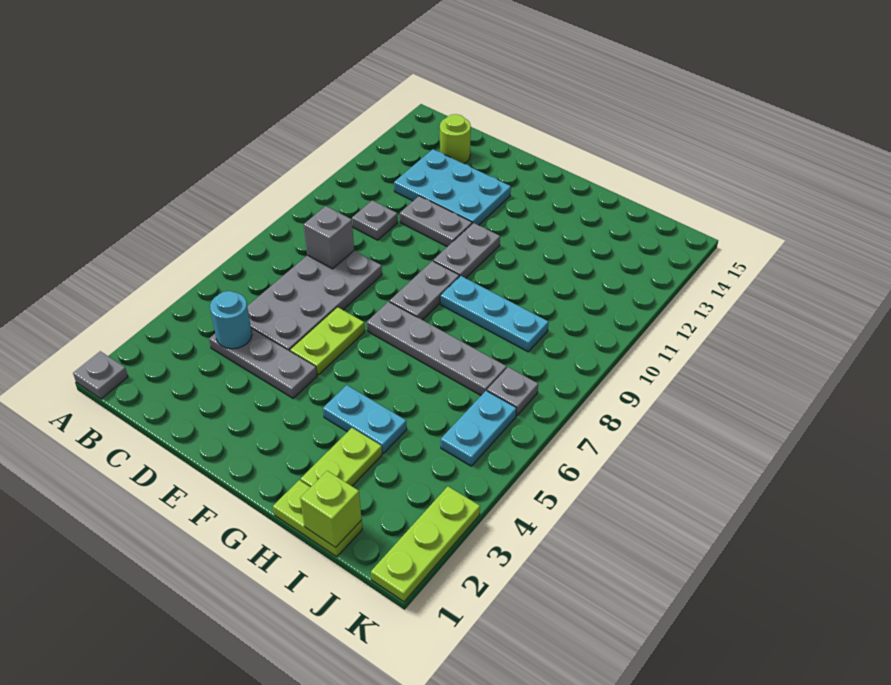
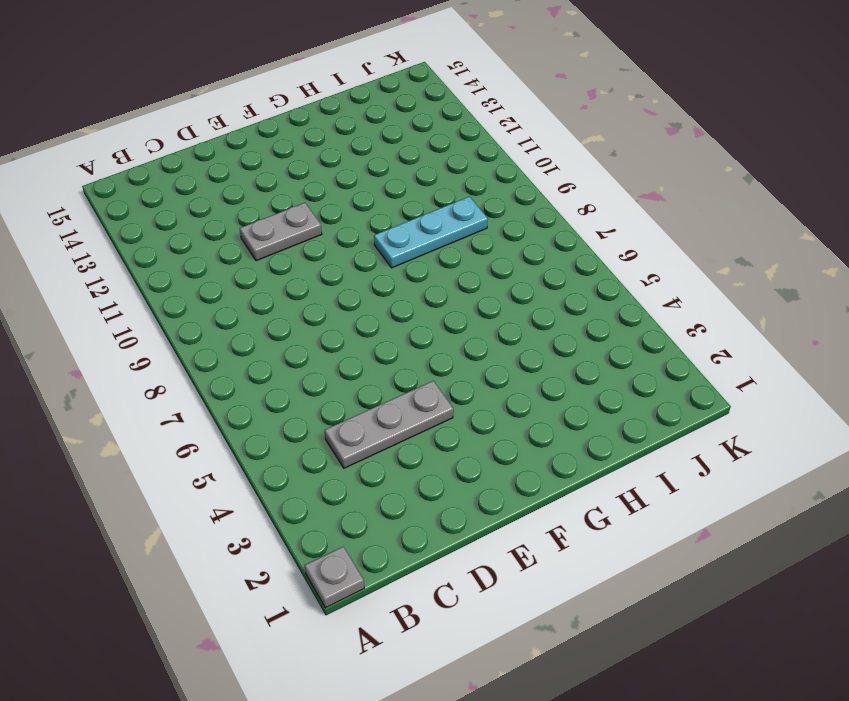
none -> grey 2x4 plate [247,251,382,351]
none -> grey 1x1 plate [352,200,398,240]
none -> cyan 2x3 plate [394,149,511,225]

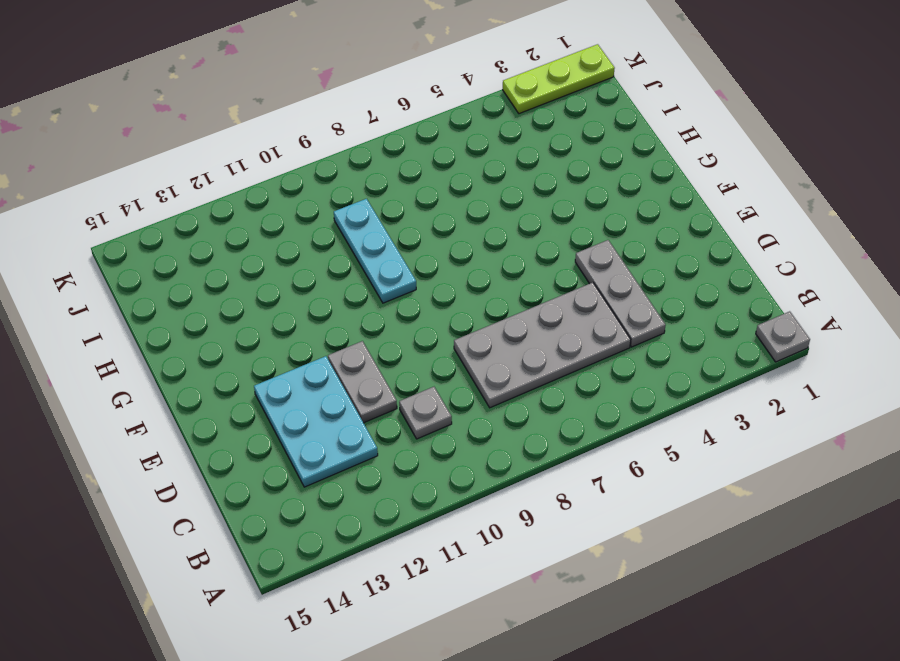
none -> lime 1x1 round brick [440,114,471,164]
none -> lime 1x2 plate [290,307,365,375]
none -> grey 1x4 plate [367,302,507,395]

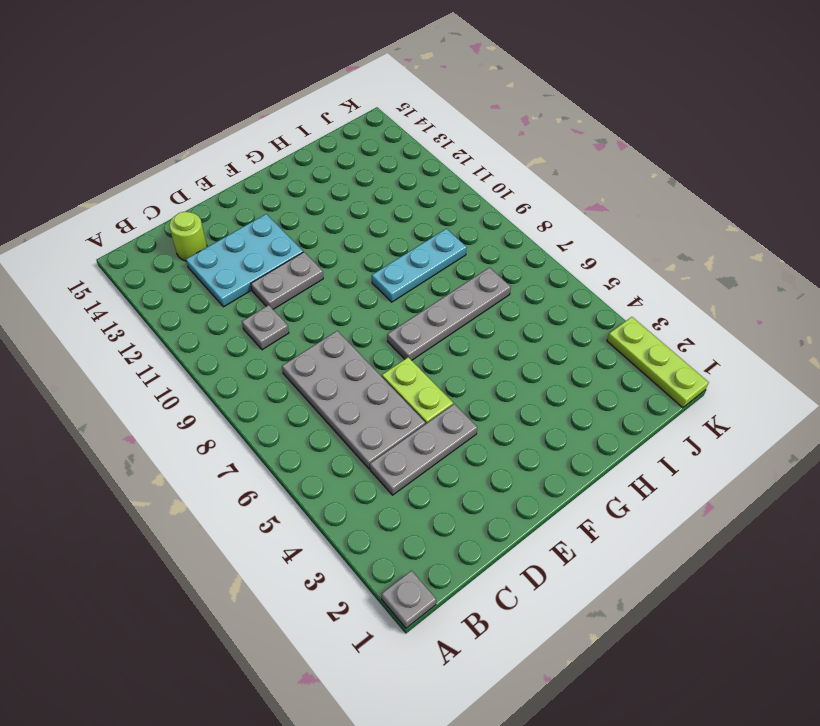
none -> grey 1x2 plate [390,261,459,320]
none -> grey 1x2 plate [433,223,500,278]
none -> cyan 1x2 plate [323,385,407,453]

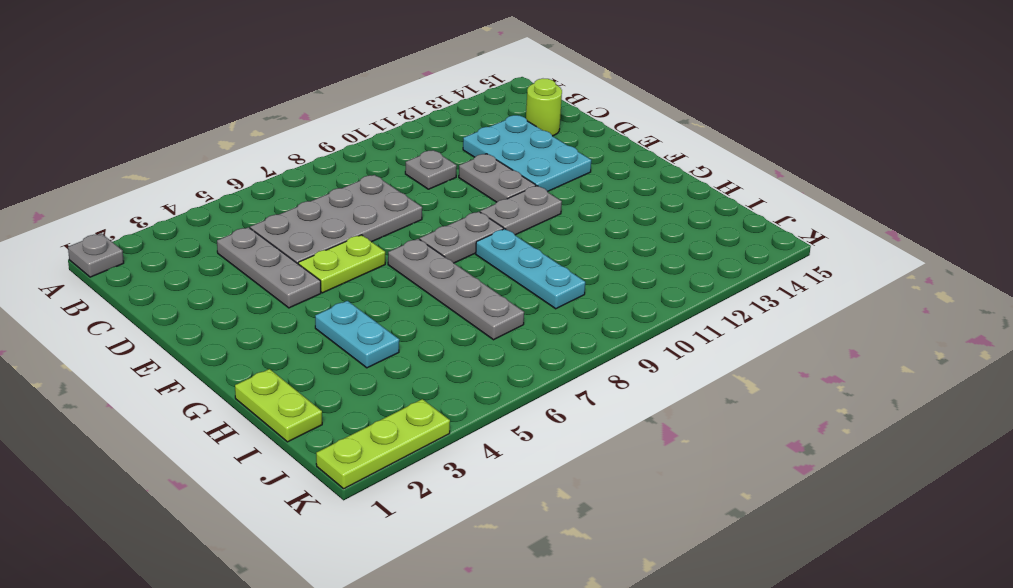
none -> lime 1x2 plate [301,428,382,487]
none -> cyan 1x2 plate [441,391,516,466]
none -> grey 1x1 plate [487,367,538,416]

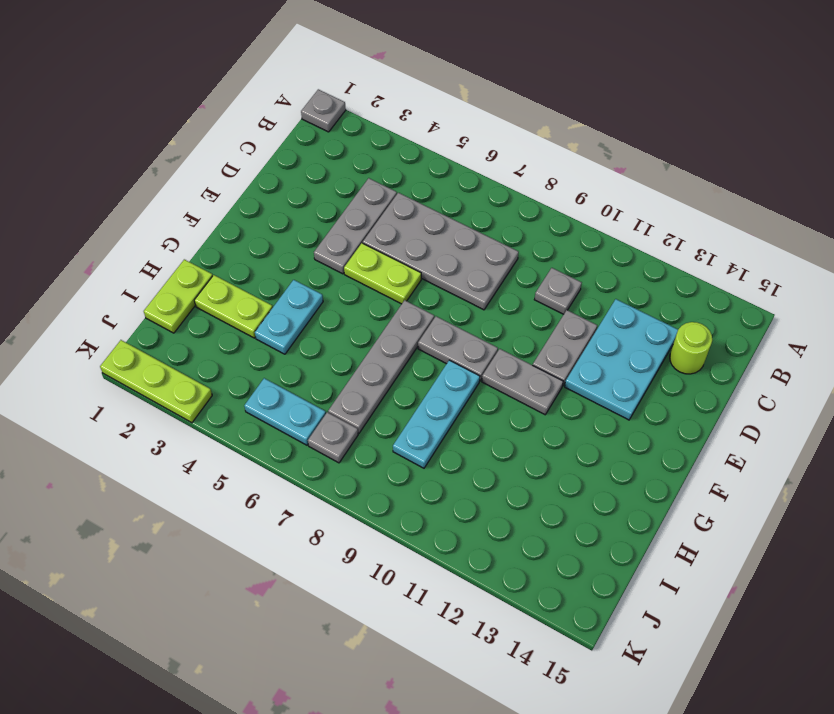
none -> cyan 1x1 round brick [210,291,252,349]
none -> grey 1x1 brick [304,206,354,269]
none -> lime 1x1 brick [300,471,362,548]

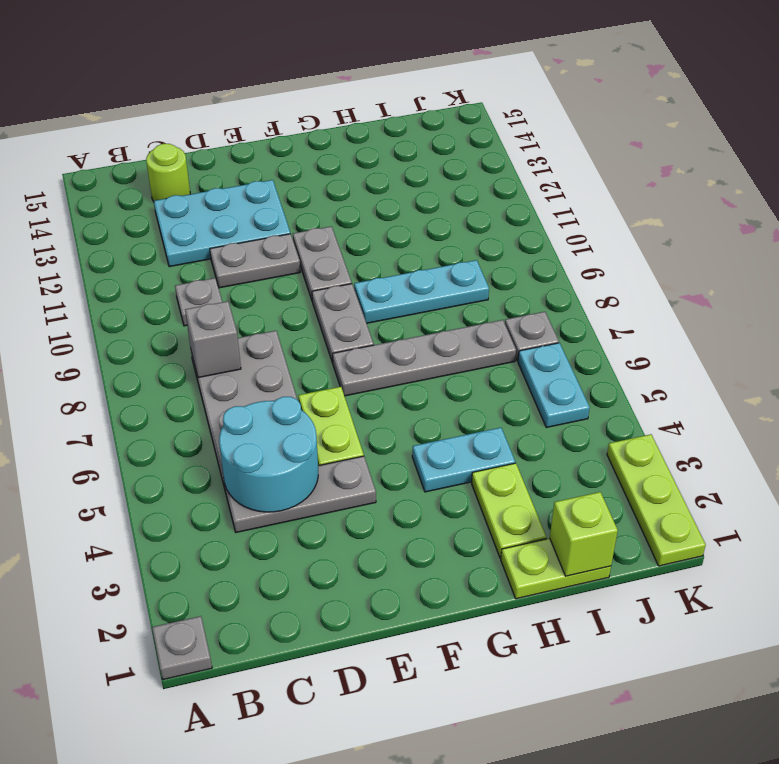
cyan 2x2 round brick [219,397,318,512] -> cyan 1x1 round brick [210,291,252,349]

